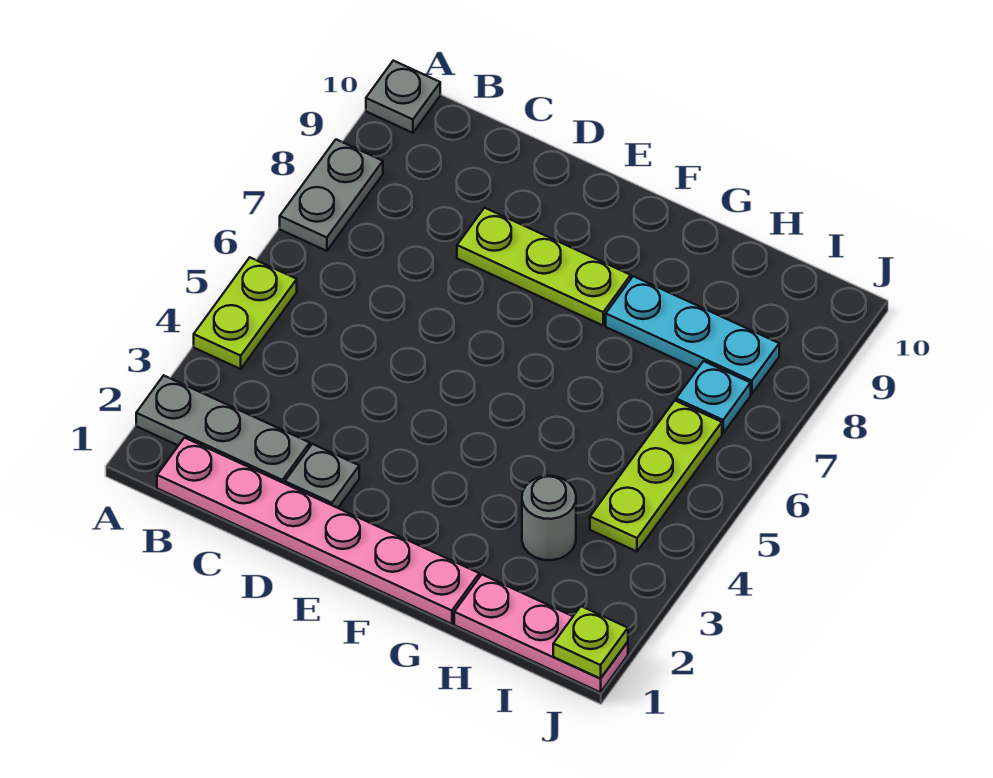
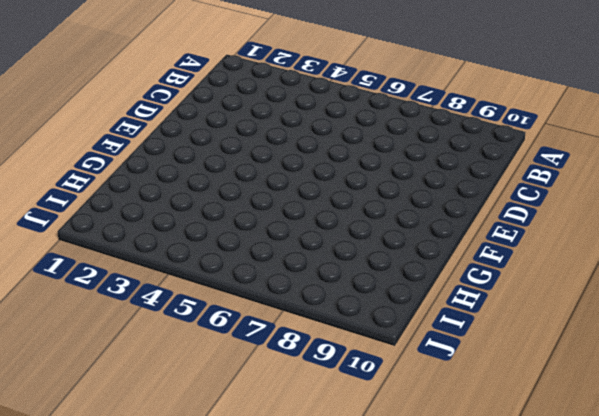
none -> grey 1x3 plate [136,376,310,484]
none -> lime 1x2 plate [194,258,297,369]
none -> grey 1x2 plate [280,139,383,251]

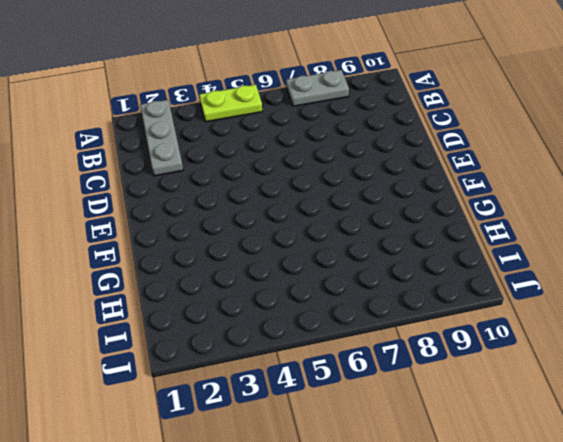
none -> grey 1x1 plate [366,61,440,133]
none -> pink 1x6 plate [157,438,479,624]
none -> grey 1x1 plate [285,444,359,508]

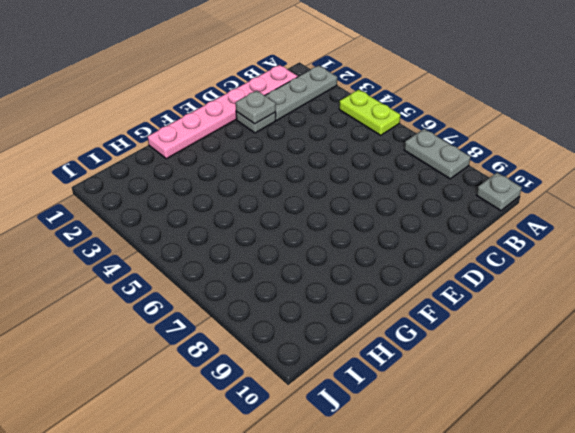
grey 1x1 plate [236,91,276,124] -> none
none -> lime 1x3 plate [457,208,631,325]
none -> cyan 1x3 plate [606,276,779,394]
none -> pink 1x3 plate [454,575,628,692]

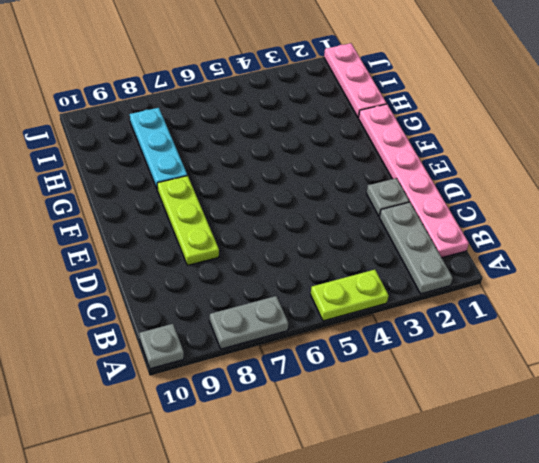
none -> grey 1x1 round brick [522,476,576,560]
none -> lime 1x3 plate [590,401,722,551]
none -> cyan 1x1 plate [676,361,751,433]

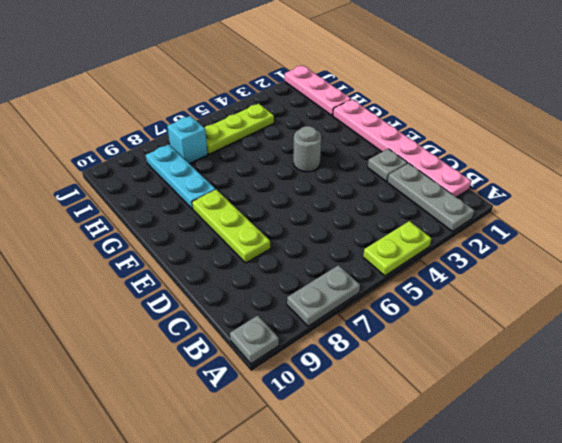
grey 1x1 round brick [293,126,321,172] -> grey 1x1 round brick moved to [522,476,576,560]
cyan 1x1 brick [167,116,208,164] -> cyan 1x1 plate [676,361,751,433]
none -> lime 1x1 plate [553,606,628,678]

